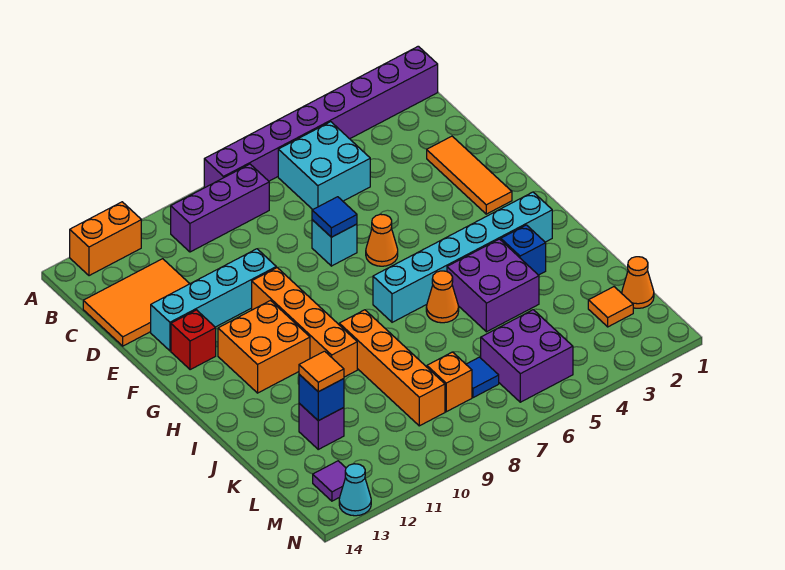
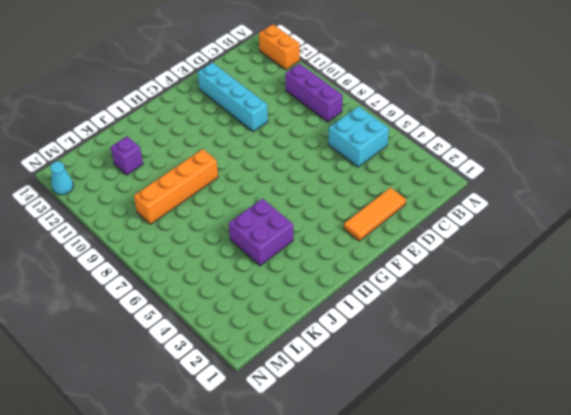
none -> purple 1x8 brick [204,46,438,187]
none -> orange 2x3 tile [83,259,190,346]
none -> cyan 1x1 brick [312,220,357,266]

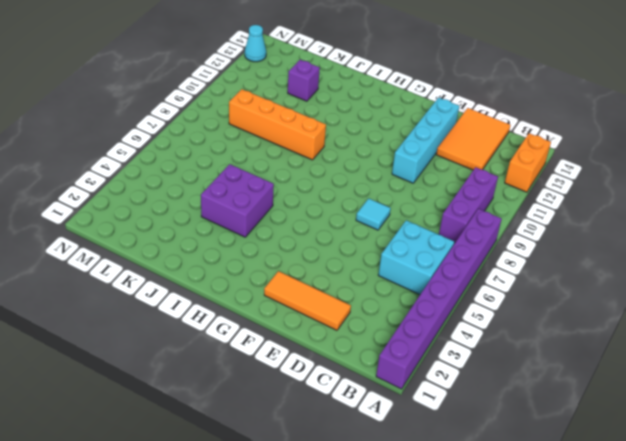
cyan 1x1 tile [356,198,391,230] -> cyan 1x1 brick [312,220,357,266]
none -> orange 1x1 cone [366,214,398,266]
none -> orange 1x4 brick [252,268,357,377]
none -> red 1x1 brick [171,310,216,370]

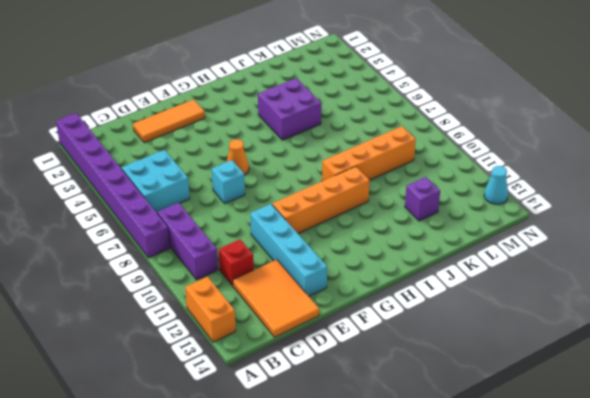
red 1x1 brick [219,239,254,286] -> red 1x1 brick moved to [171,310,216,370]
none -> orange 2x2 brick [218,301,310,393]
none -> cyan 1x6 brick [373,192,552,322]
none -> blue 1x1 brick [501,225,546,275]

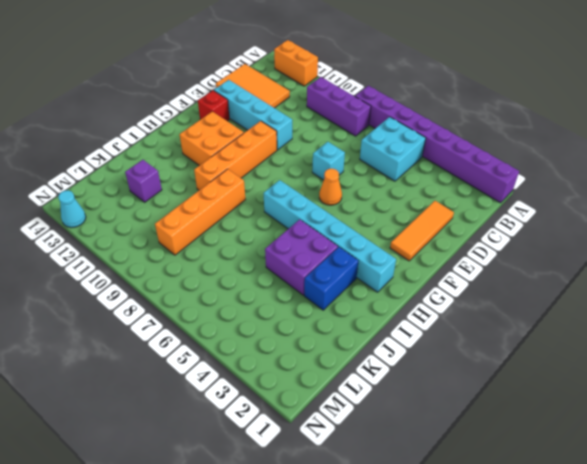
blue 1x2 brick [304,247,358,310] -> blue 1x1 brick [501,225,546,275]
none -> orange 1x1 cone [426,271,459,323]
none -> orange 1x1 cone [622,257,654,308]
none -> orange 1x1 tile [588,287,633,327]

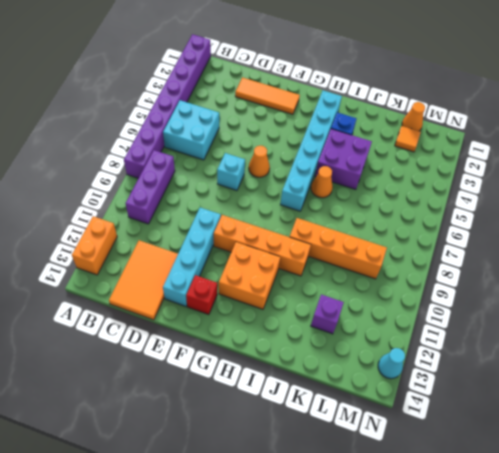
none -> purple 2x2 brick [481,310,573,402]
none -> blue 1x1 tile [466,357,499,398]
none -> orange 1x1 brick [427,352,472,412]

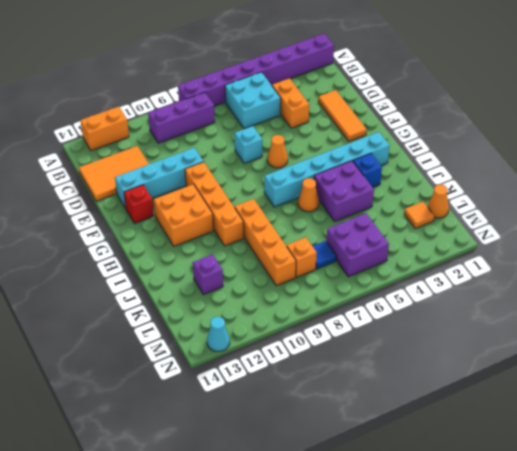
orange 1x2 brick [272,78,309,128] -> none
none -> purple 1x1 tile [313,461,346,501]
none -> blue 1x1 tile [312,197,357,237]
none -> blue 1x1 brick [299,374,344,421]

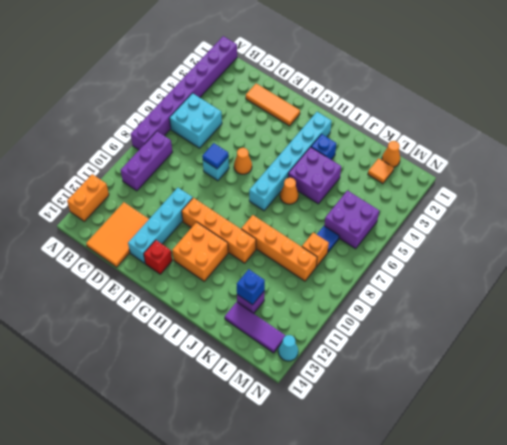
purple 1x3 tile [225,302,285,353] -> purple 1x1 tile [313,461,346,501]
none -> orange 1x1 tile [299,351,344,392]

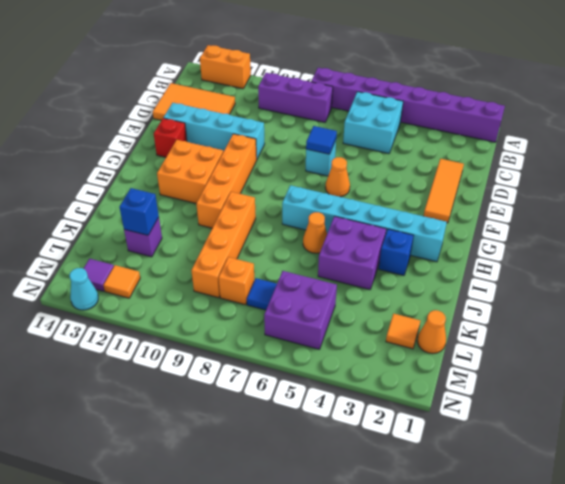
orange 1x1 tile [103,265,140,298] -> orange 1x1 tile moved to [299,351,344,392]

